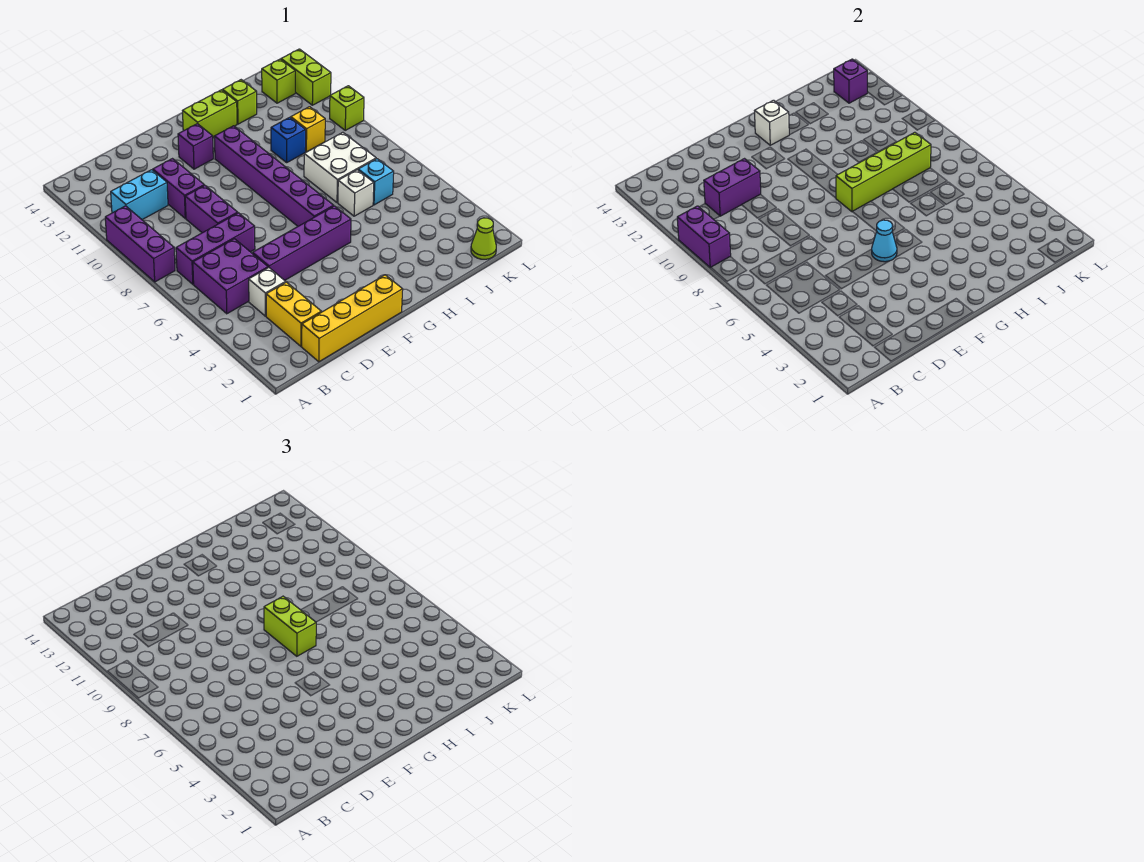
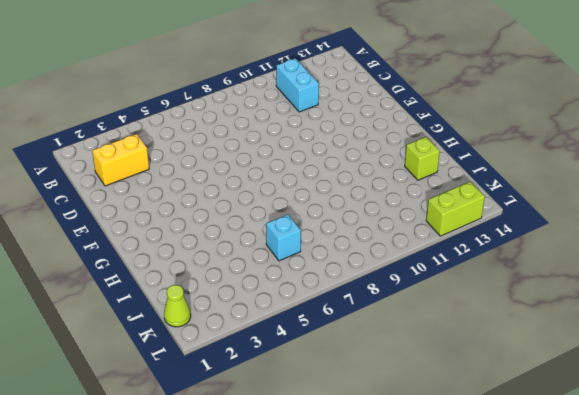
none -> purple 1x3 brick [105,206,175,282]
none -> purple 2x2 brick [193,239,268,314]
none -> purple 1x3 brick [176,213,255,284]
none -> yellow 1x4 brick [302,275,403,362]

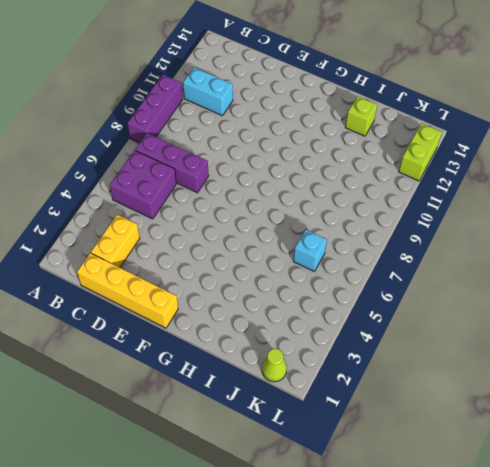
none -> white 1x1 brick [249,268,286,316]
none -> purple 1x4 brick [252,206,351,280]
none -> purple 1x2 brick [185,185,238,233]
none -> purple 1x2 brick [153,159,204,218]

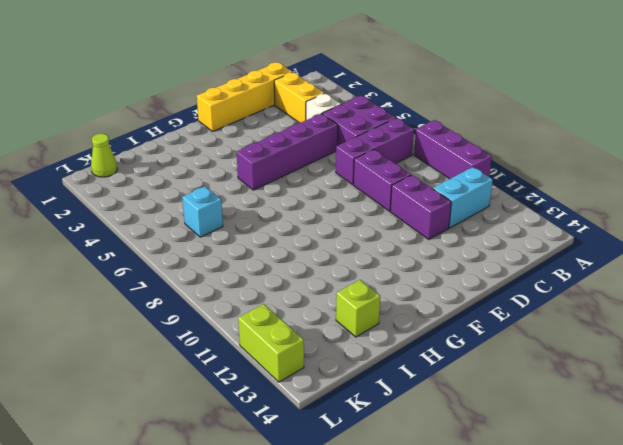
none -> purple 1x1 brick [178,124,213,169]
none -> purple 1x6 brick [214,126,334,226]
none -> lime 1x2 brick [183,90,237,137]
none -> white 1x1 brick [338,170,374,216]

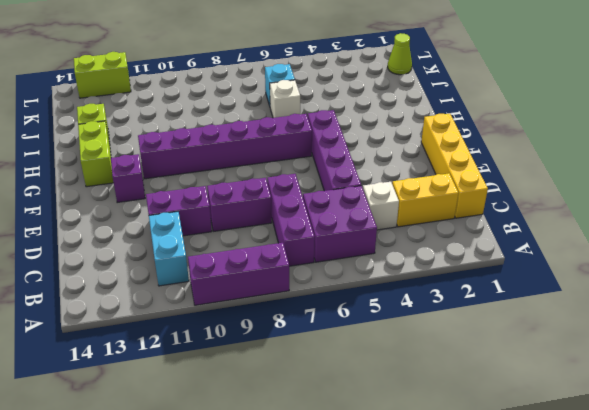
none -> white 2x2 brick [304,132,376,203]
none -> blue 1x1 brick [271,117,306,162]
none -> yellow 1x1 brick [291,107,325,152]
none -> lime 1x1 brick [262,59,295,103]

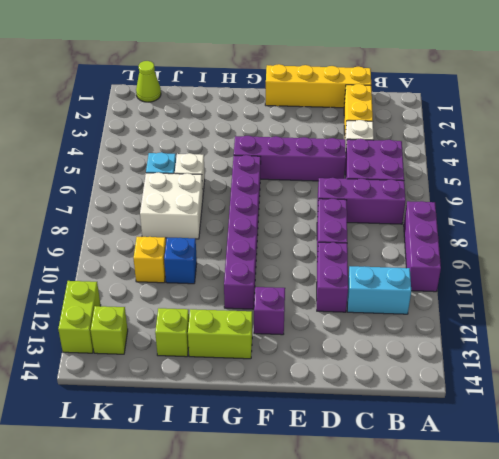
none -> lime 1x1 brick [330,86,364,130]
none -> purple 1x2 brick [677,206,731,268]
none -> purple 1x2 brick [704,159,761,216]
none -> cyan 1x1 cone [872,220,897,262]

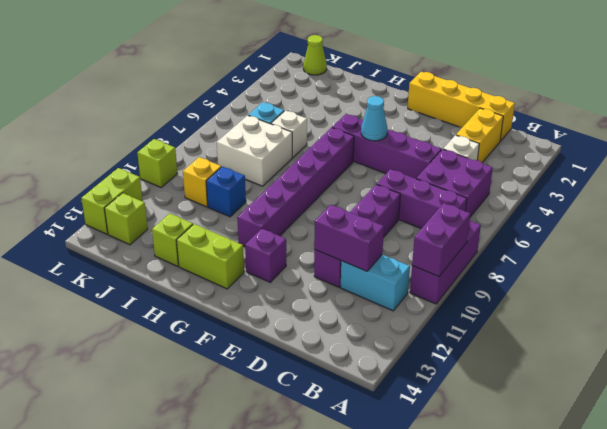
none -> lime 1x4 brick [836,132,931,212]
none -> white 1x1 brick [755,100,789,145]
none -> purple 1x1 brick [834,59,867,103]
none -> lime 1x2 brick [264,596,316,656]

